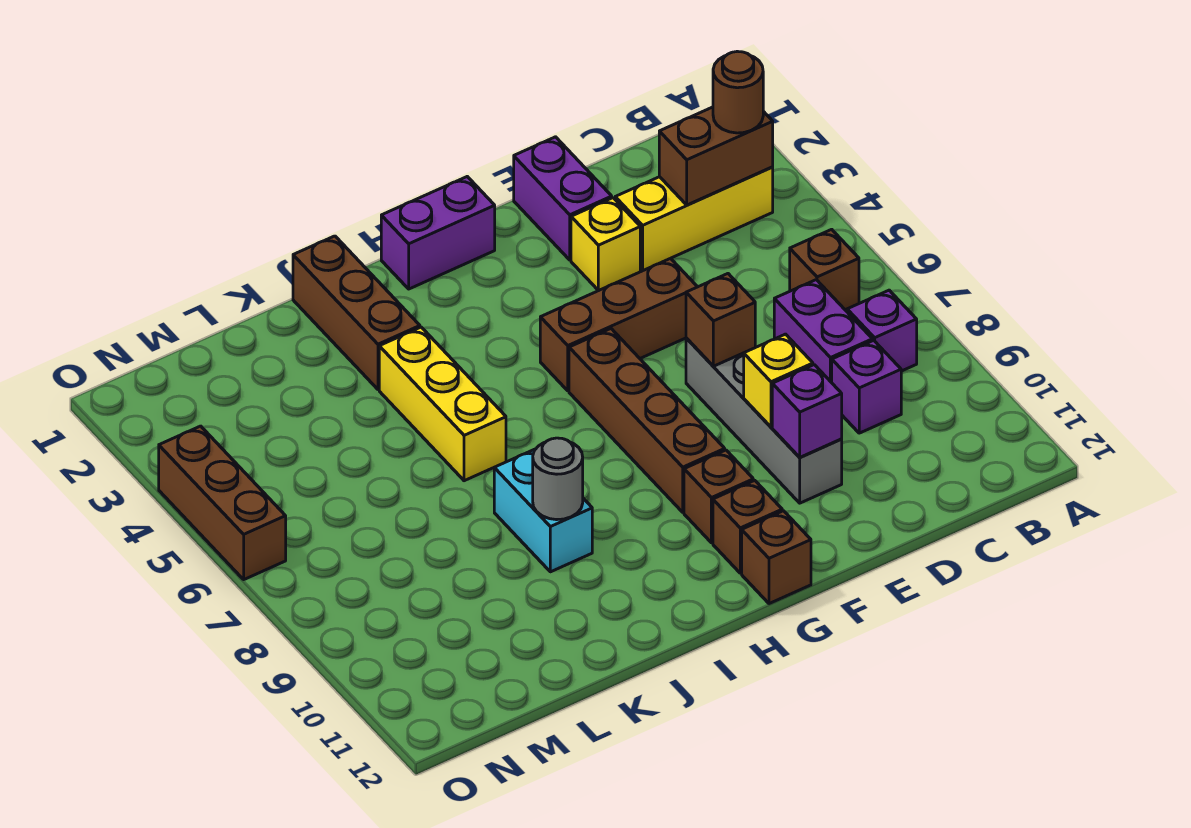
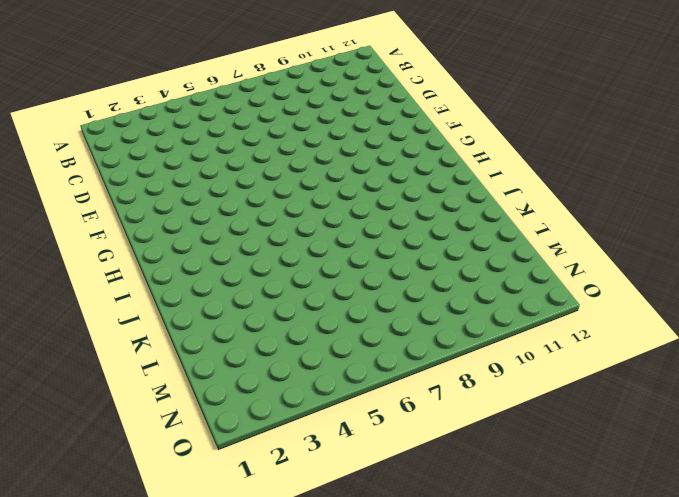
none -> yellow 1x3 brick [615,167,773,271]
none -> brown 1x1 brick [790,229,859,310]
none -> purple 1x1 brick [847,290,917,371]

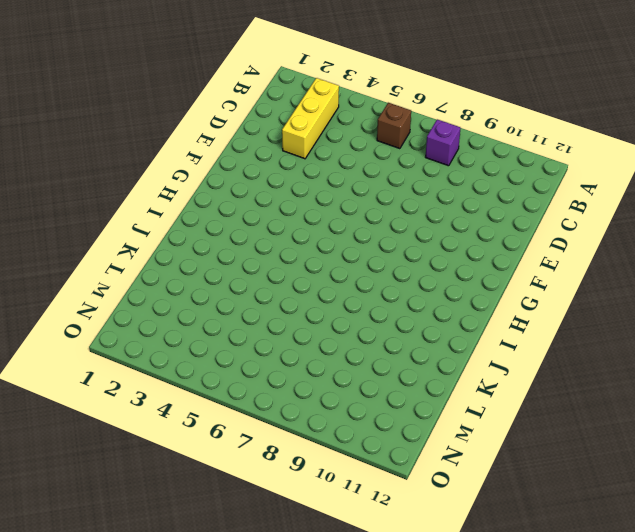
none -> purple 1x2 brick [774,280,872,383]
none -> purple 1x1 brick [832,340,901,433]
none -> purple 1x2 brick [514,137,612,260]

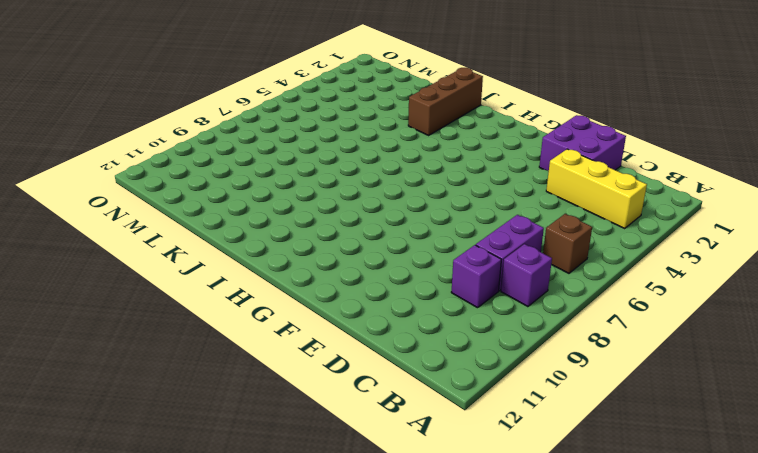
purple 2x2 brick [539,115,626,171] -> purple 1x2 brick [514,137,612,260]
none -> yellow 1x1 brick [571,198,640,291]
none -> brown 1x3 brick [540,258,697,391]
none -> grey 1x4 brick [686,338,842,503]

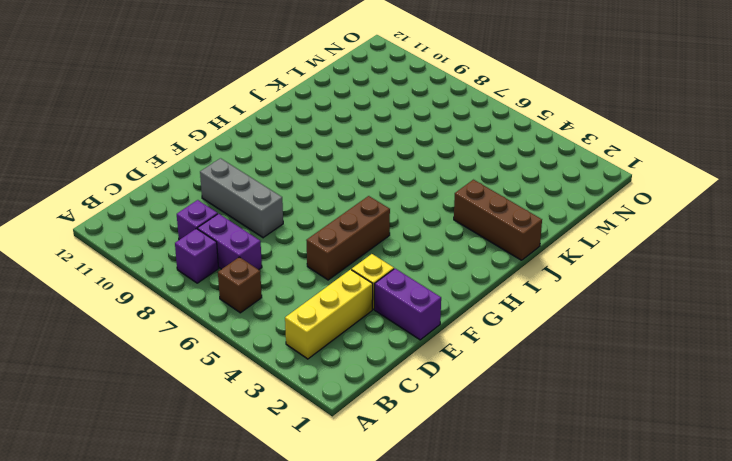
grey 1x3 brick [200,158,283,238] -> grey 1x4 brick [686,338,842,503]
none -> purple 1x2 brick [381,177,495,289]
none -> brown 1x4 brick [569,329,725,512]
none -> brown 1x1 brick [684,450,753,543]

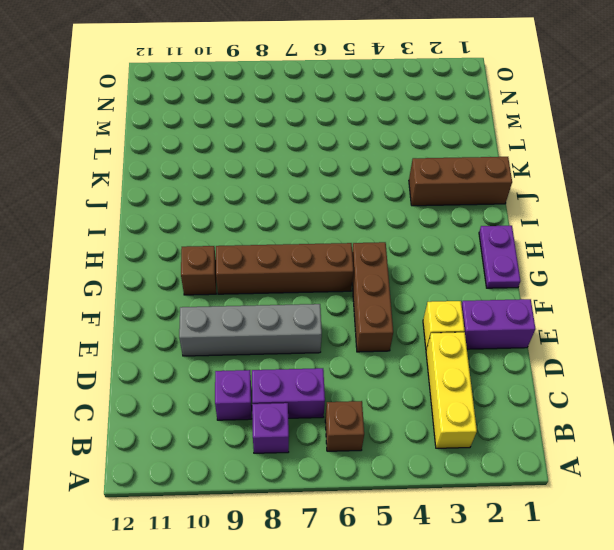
purple 1x2 plate [479,226,520,288] -> purple 1x2 brick [381,177,495,289]
none -> brown 1x1 brick [713,480,782,573]
none -> brown 1x1 brick [742,511,811,604]
none -> yellow 1x3 brick [379,327,506,481]

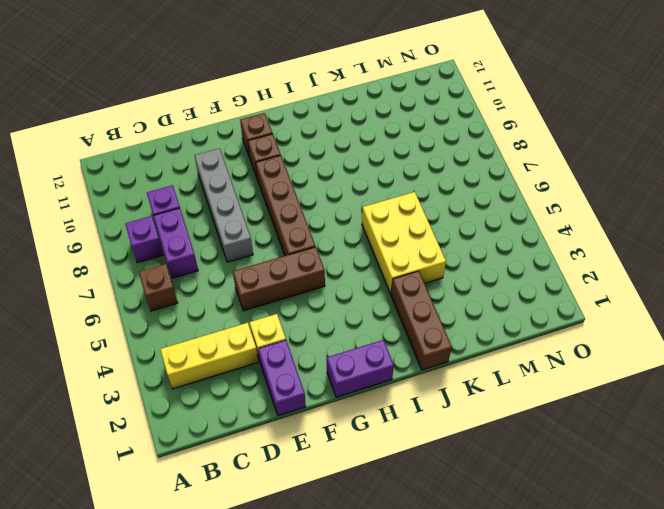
yellow 2x3 brick [362,192,446,294] -> yellow 1x3 brick [379,327,506,481]
none -> brown 1x1 brick [742,511,811,604]
none -> cyan 1x2 brick [494,449,592,572]
none -> brown 1x3 brick [159,426,286,579]

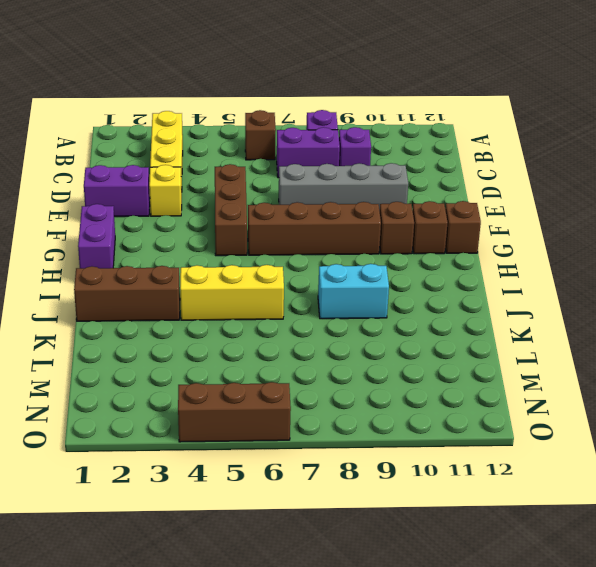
none -> brown 1x2 brick [659,107,773,205]
none -> brown 1x1 brick [686,274,755,366]
none -> yellow 1x1 brick [744,334,813,427]

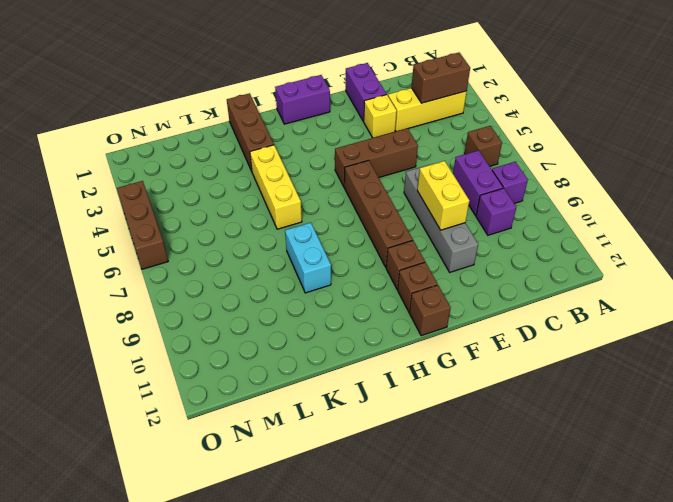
yellow 1x2 brick [417,161,469,230] -> yellow 1x1 brick [744,334,813,427]
none -> brown 1x1 brick [686,274,755,366]
none -> purple 1x1 brick [772,365,842,457]
none -> grey 1x1 round brick [533,438,583,520]

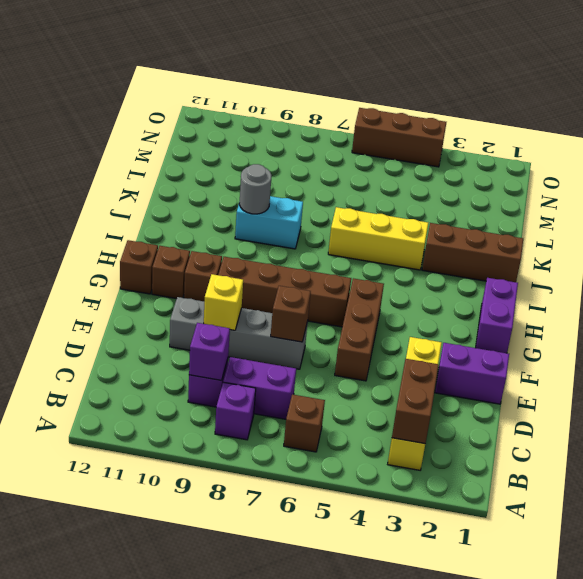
purple 1x1 brick [189,323,230,380] -> purple 1x1 brick moved to [772,365,842,457]
none -> brown 1x1 round brick [713,51,763,133]

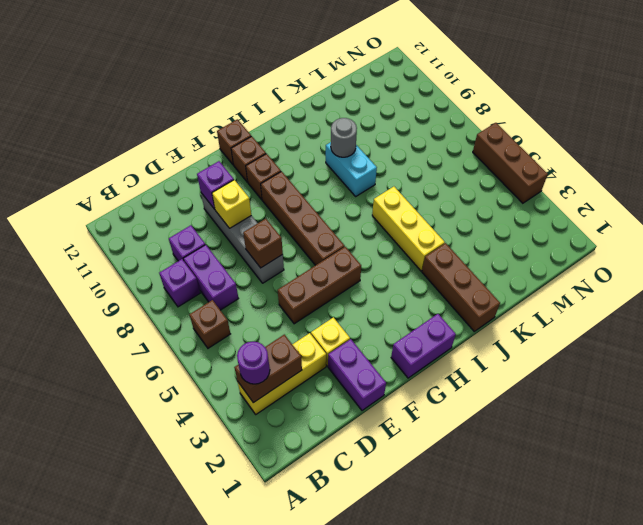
purple 1x1 round brick [237,342,270,384] -> brown 1x1 round brick [713,51,763,133]

